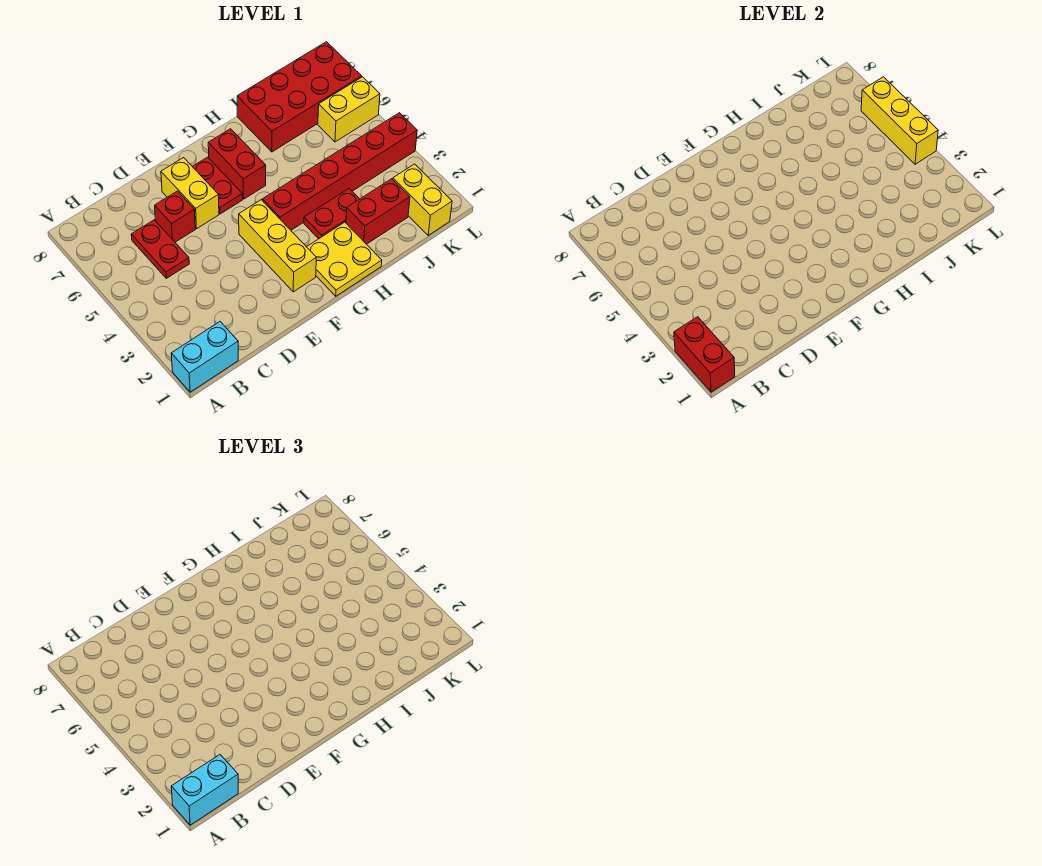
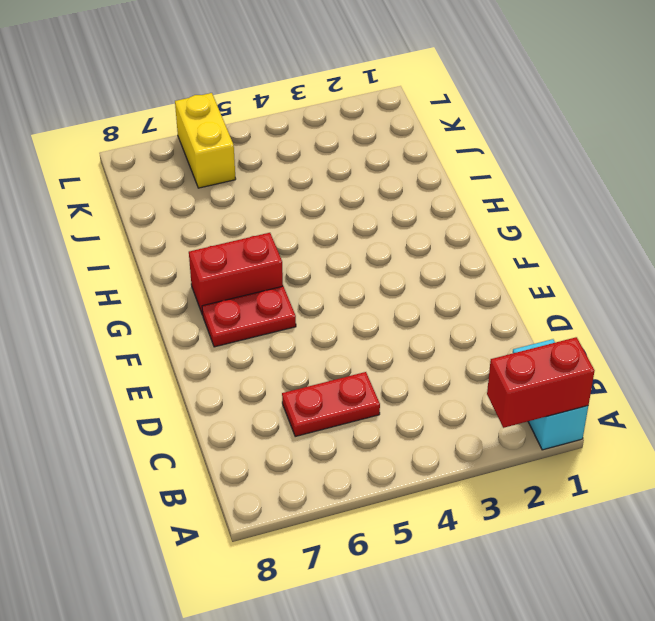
none -> red 1x1 brick [155,191,195,242]
none -> yellow 1x2 brick [161,158,219,229]
none -> yellow 1x3 brick [239,200,316,292]

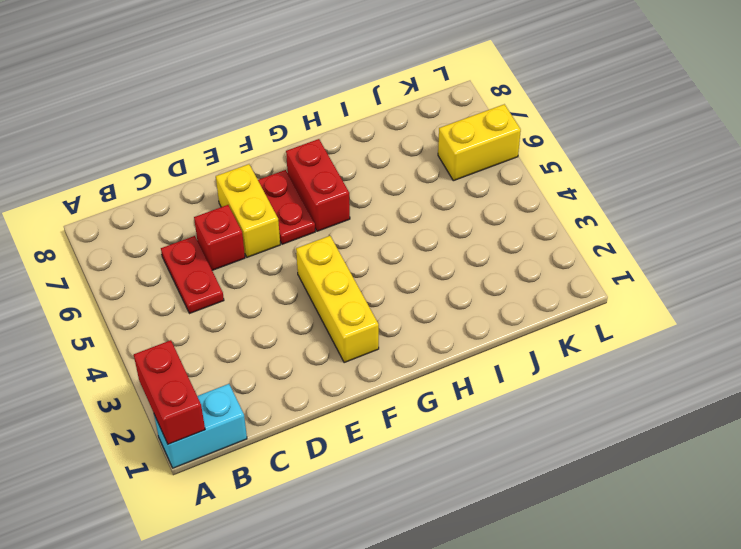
none -> yellow 2x2 plate [307,222,382,296]
none -> red 1x6 brick [262,113,417,230]
none -> red 1x2 plate [304,189,359,239]

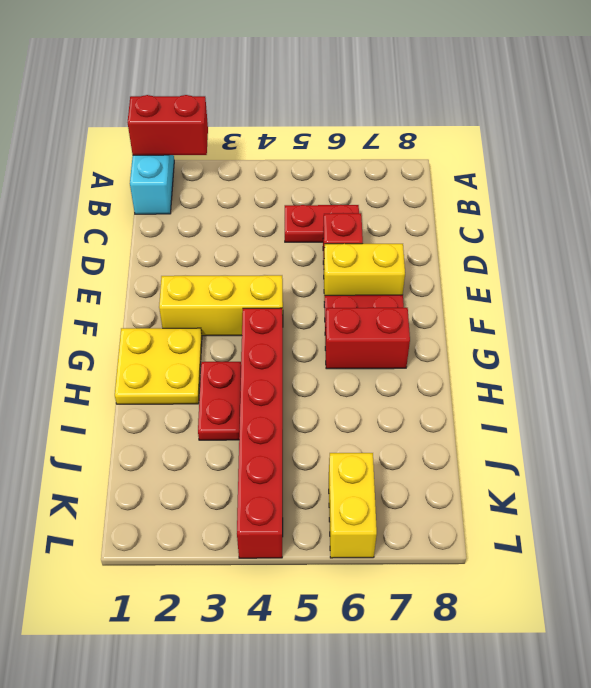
none -> red 1x2 brick [346,179,410,244]
none -> red 2x4 brick [237,42,362,152]
none -> yellow 1x2 brick [393,164,452,235]

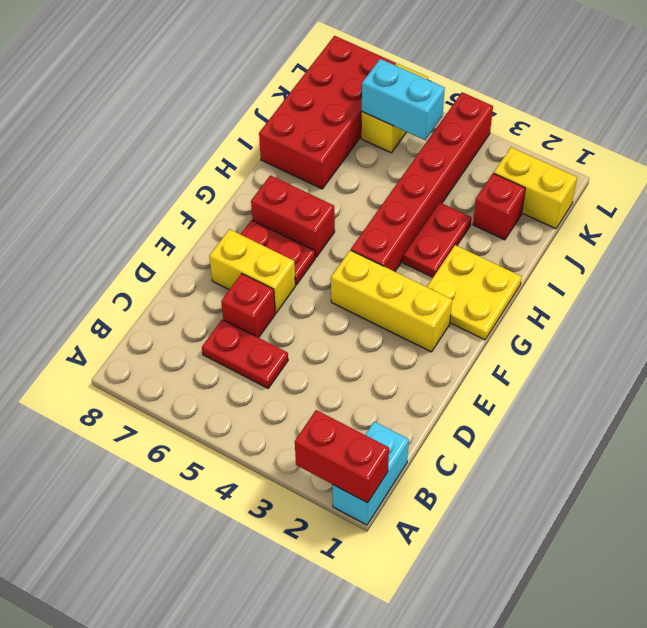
red 1x1 brick [473,173,525,240] -> red 1x2 brick [346,179,410,244]
cyan 1x2 brick [362,59,445,140] -> cyan 1x2 brick turned to [171,755,238,825]
none -> yellow 1x3 brick [861,77,938,164]

